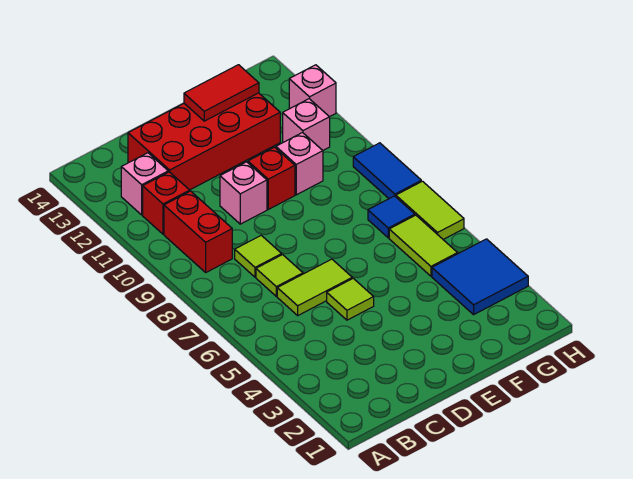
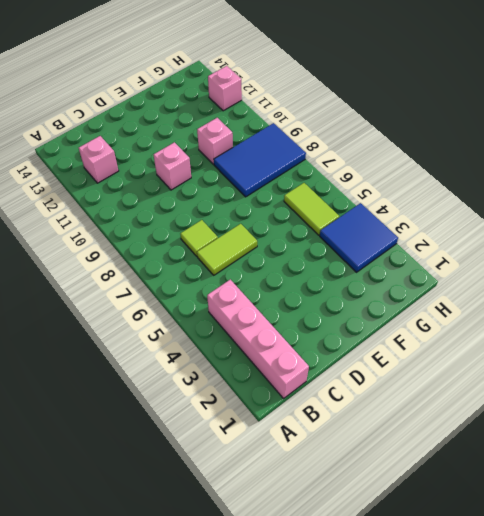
pink 1x4 brick [207,280,309,398] -> none
blue 2x3 tile [214,123,306,197] -> blue 1x2 tile [353,143,421,198]
none -> red 1x2 brick [164,191,232,272]
none -> red 1x1 brick [143,172,190,234]
none -> lime 1x1 tile [235,235,282,277]

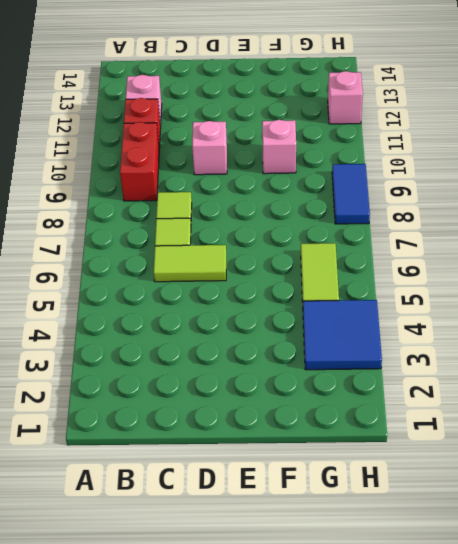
none -> red 2x4 brick [128,93,280,190]
none -> lime 1x1 tile [327,278,374,320]
none -> red 1x1 brick [248,147,295,209]

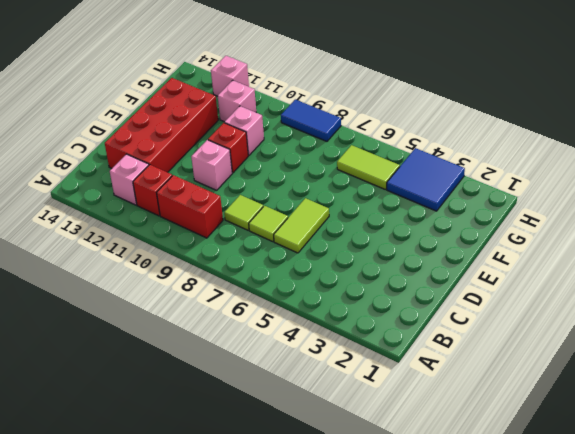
none -> lime 1x1 tile [327,278,374,320]
none -> blue 1x1 tile [368,196,415,238]
none -> lime 1x2 tile [396,181,464,239]

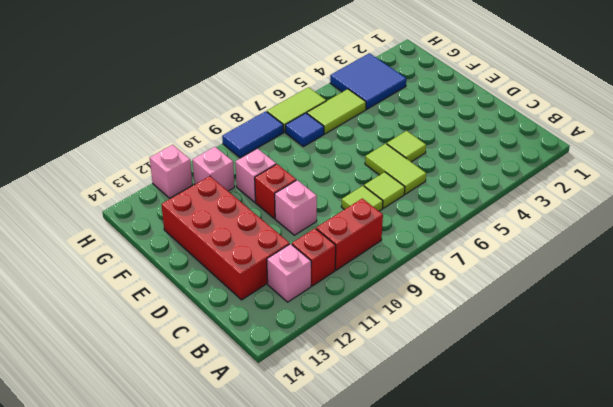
none -> red 1x2 tile [184,65,259,121]

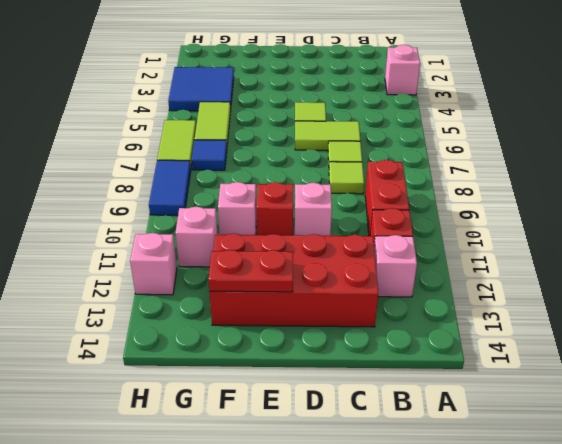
pink 1x1 brick [385,45,420,95] -> none
red 1x2 plate [209,250,293,292] -> red 1x2 tile [184,65,259,121]

